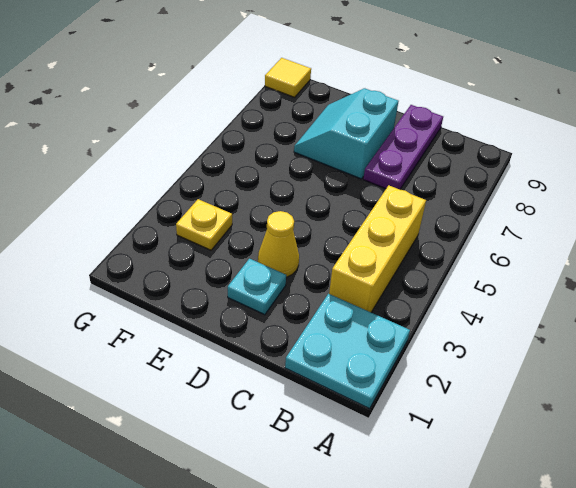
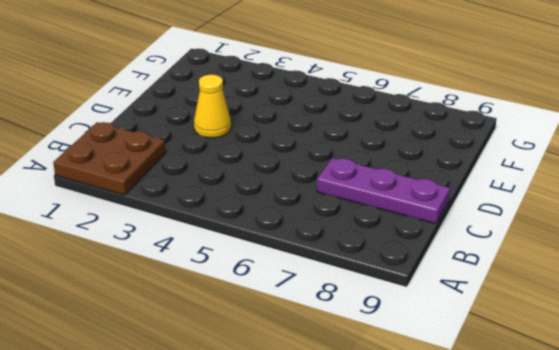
brown 2x2 plate [53,122,166,195] -> cyan 2x2 plate [285,294,410,409]
none -> yellow 1x3 brick [329,185,426,312]
none -> cyan 1x1 plate [228,259,286,315]

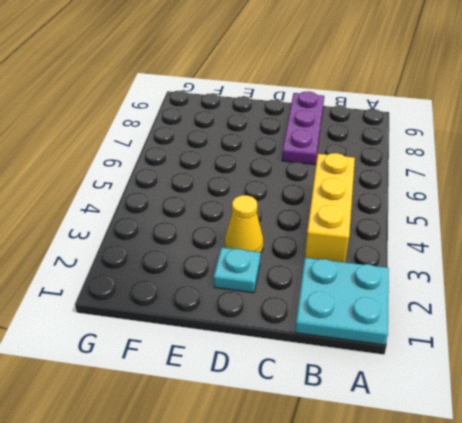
none -> cyan 2x2 slope [294,88,399,179]
none -> yellow 1x1 plate [176,199,232,250]

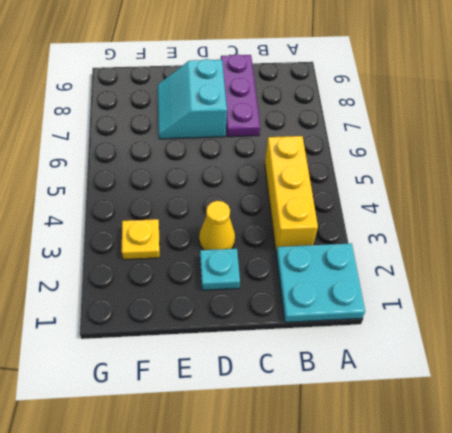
none -> yellow 1x1 tile [265,58,311,97]

